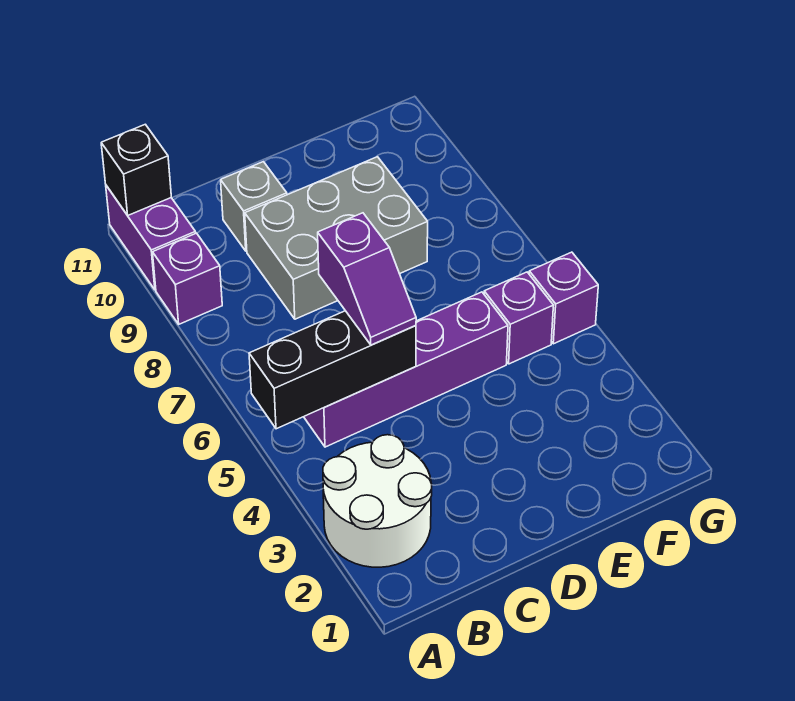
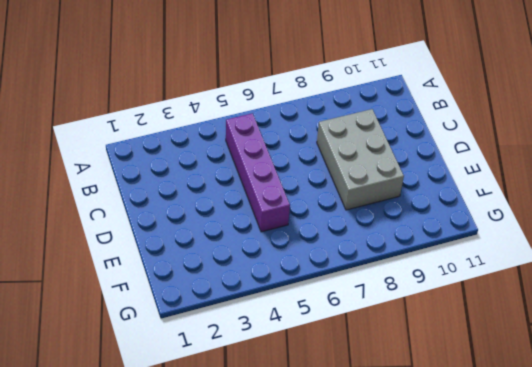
none -> white 2x2 round brick [323,435,432,567]
none -> purple 1x1 brick [153,233,222,324]

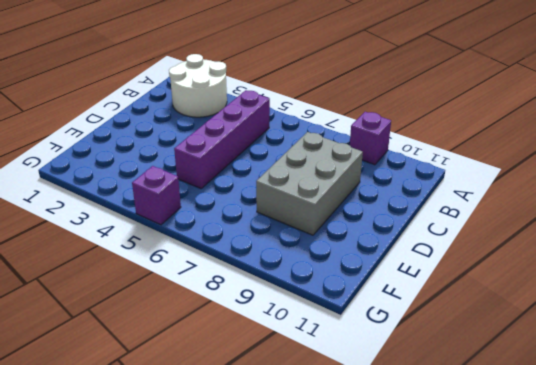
none -> purple 1x2 brick [106,186,196,290]
none -> grey 1x1 brick [221,162,287,251]

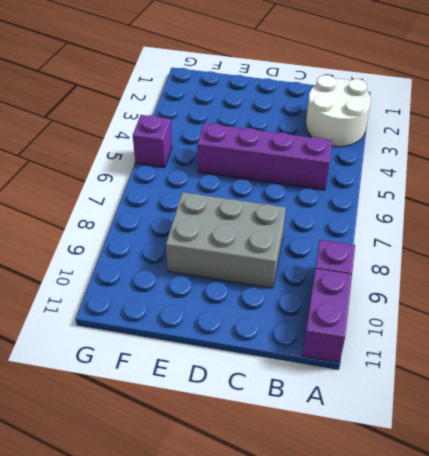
none -> grey 1x1 brick [221,162,287,251]
none -> purple 1x1 brick [484,272,553,364]

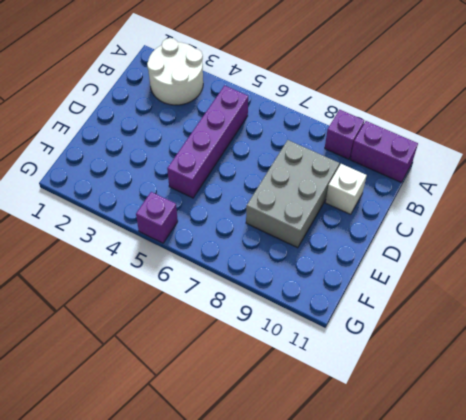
white 1x1 brick [325,164,367,214] -> grey 1x1 brick [221,162,287,251]
none -> purple 1x1 brick [484,272,553,364]
none -> black 1x3 brick [249,311,416,429]

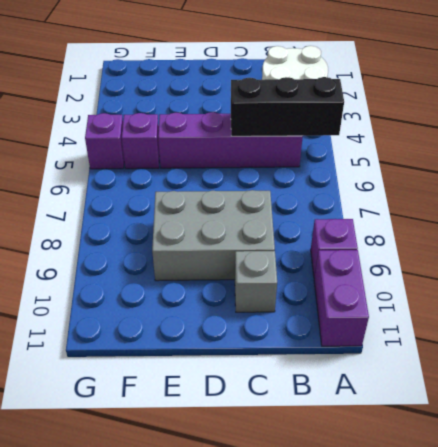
none -> black 1x1 brick [101,124,171,215]
none -> purple 1x2 slope [318,213,416,345]

